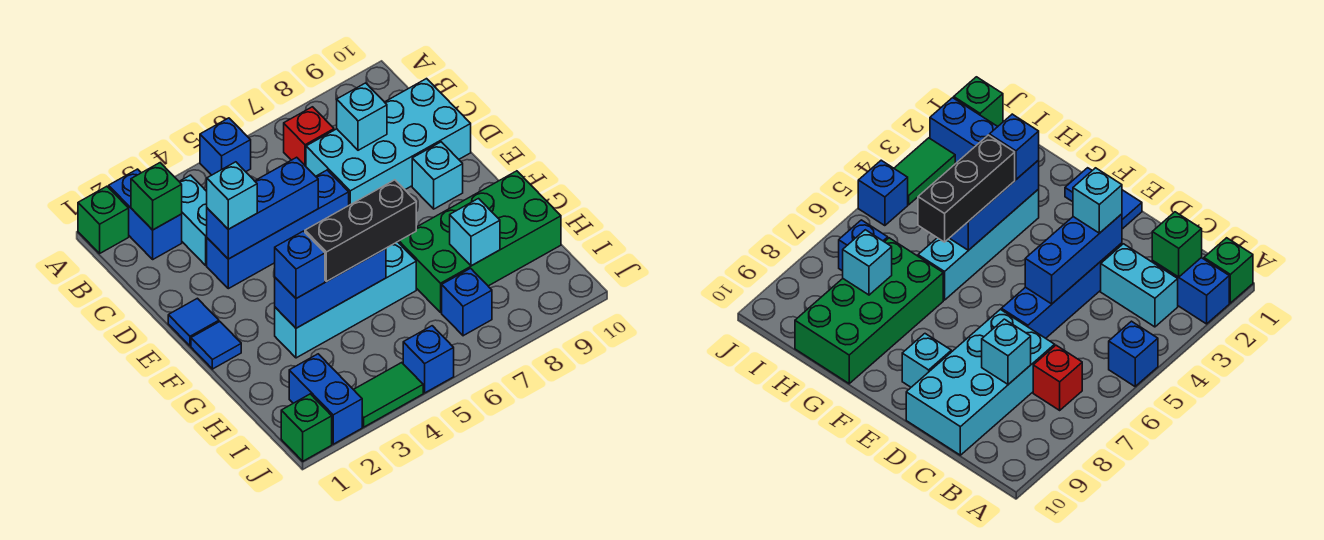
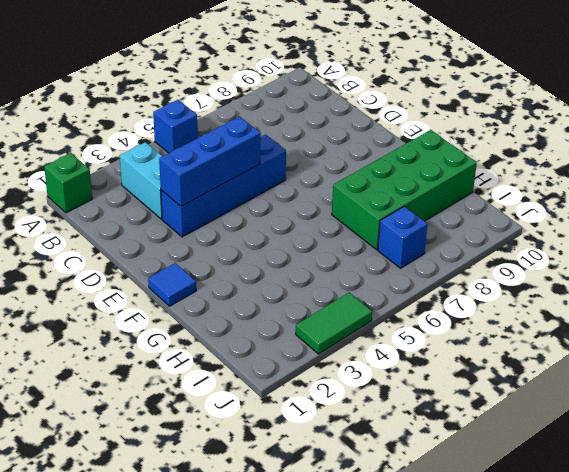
none -> blue 1x2 brick [109,169,182,259]
none -> red 1x1 brick [284,107,334,166]
none -> cyan 2x4 brick [306,79,471,205]

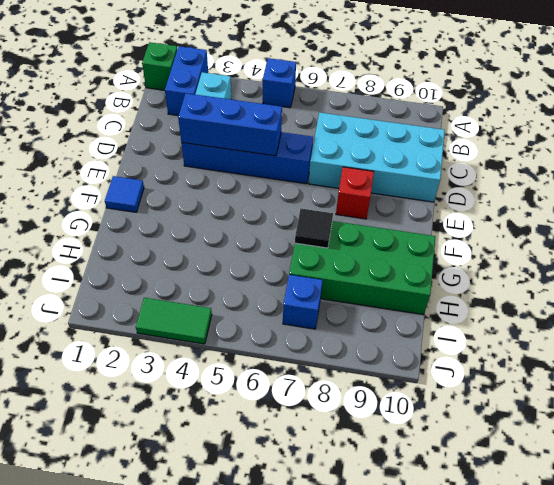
red 1x1 brick [336,167,374,219] -> red 1x1 brick moved to [284,107,334,166]
black 1x1 tile [295,209,333,248] -> none
none -> blue 1x1 tile [168,298,219,346]
none -> cyan 1x1 brick [412,142,463,209]
none -> cyan 1x4 brick [275,242,416,358]

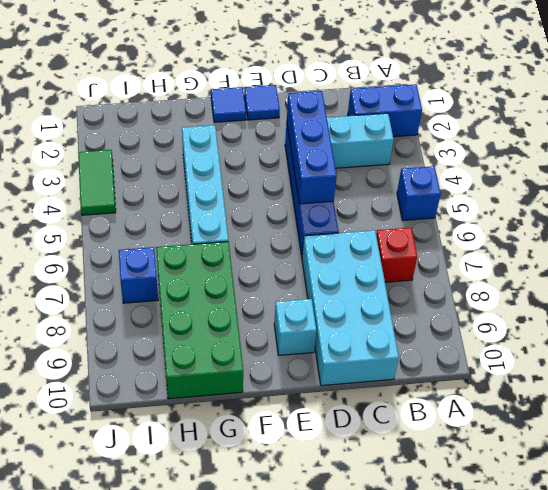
none -> green 1x1 brick [78,186,129,253]
none -> blue 1x2 brick [289,354,362,444]
none -> green 1x1 brick [281,394,332,461]

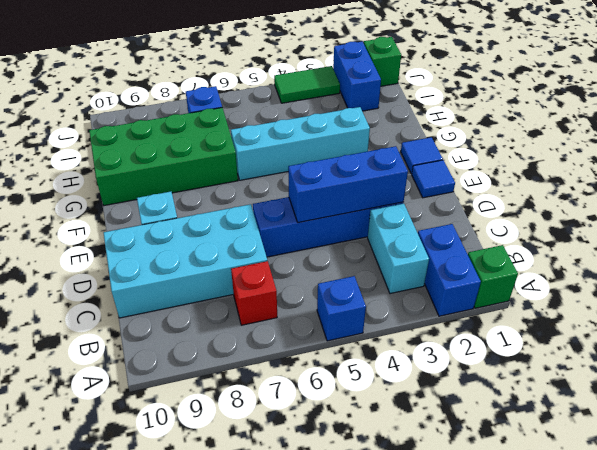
none -> blue 1x1 brick [403,326,454,393]
none -> green 1x1 brick [131,163,182,230]
none -> cyan 1x1 brick [337,83,387,150]

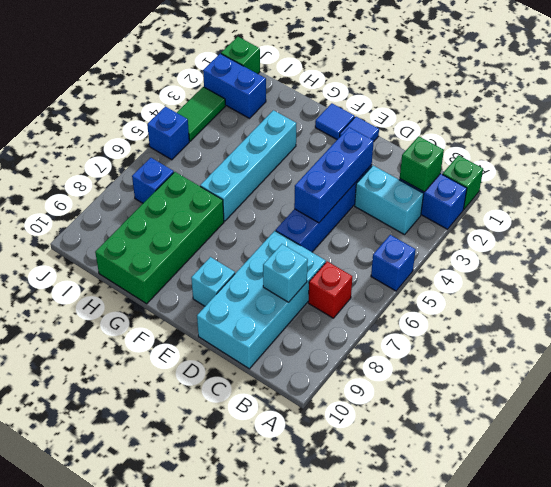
none -> blue 1x3 brick [275,249,386,328]
none -> cyan 1x1 brick [450,199,500,266]
none -> cyan 1x1 brick [207,162,257,229]

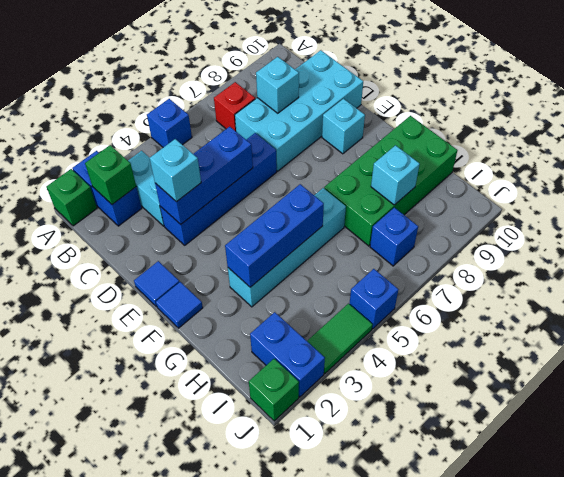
none -> blue 1x1 brick [275,231,325,299]
none -> black 1x3 brick [305,180,416,281]

